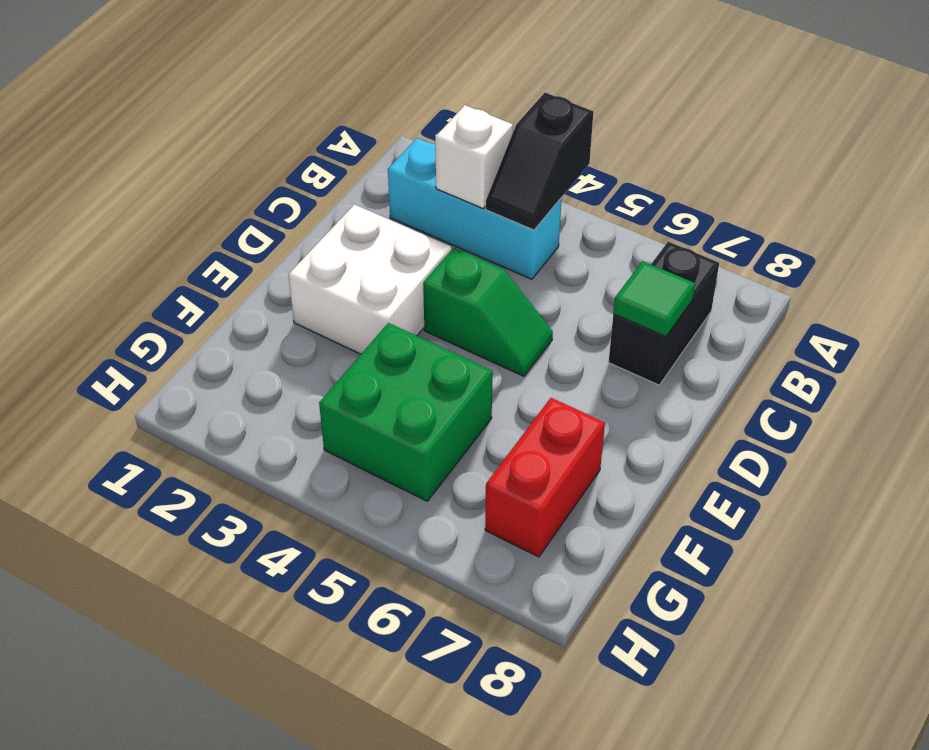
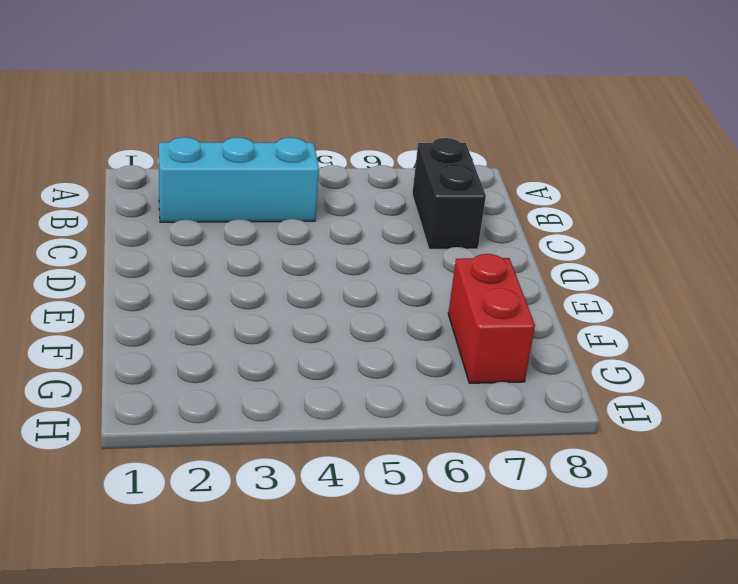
none -> white 2x2 brick [288,204,451,354]
none -> green 1x2 slope [423,248,553,376]

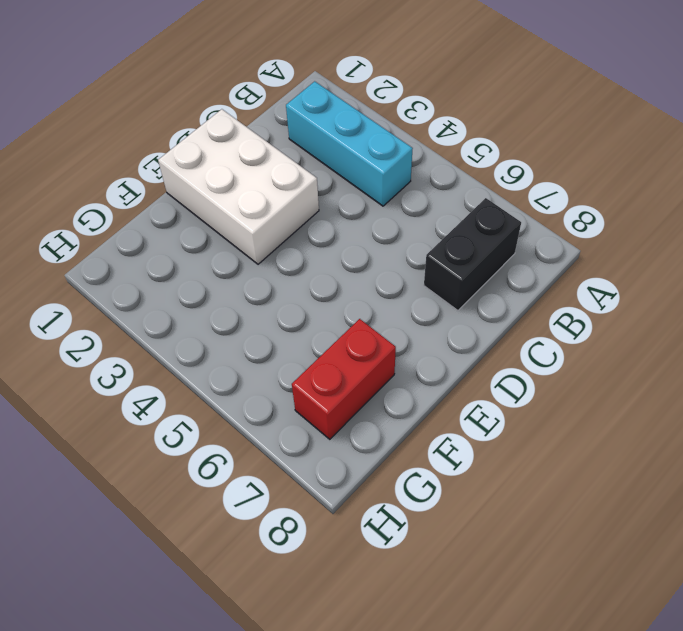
white 2x3 brick [158,109,319,264] -> white 2x2 brick [288,204,451,354]
none -> green 1x2 slope [423,248,553,376]
none -> green 2x2 brick [319,323,493,501]

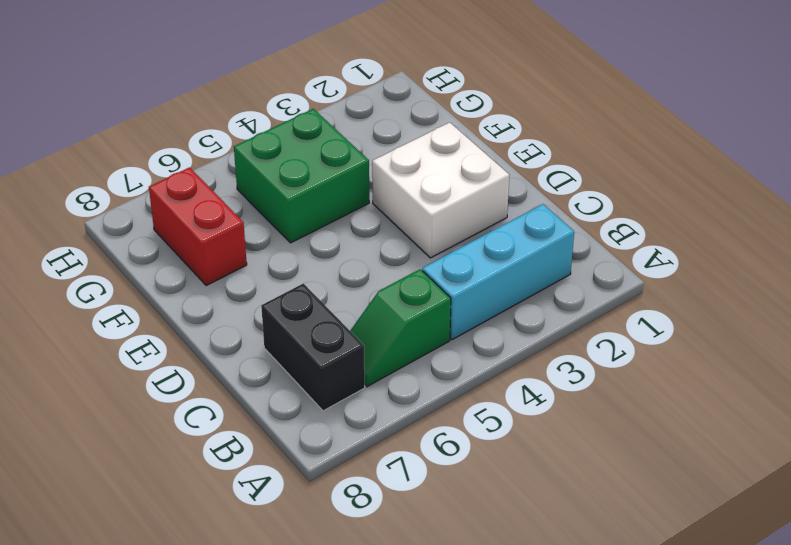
green 1x2 slope [350,269,451,387] -> green 1x2 slope moved to [423,248,553,376]
none -> black 1x2 slope [486,93,593,230]
none -> white 1x1 brick [435,105,513,208]

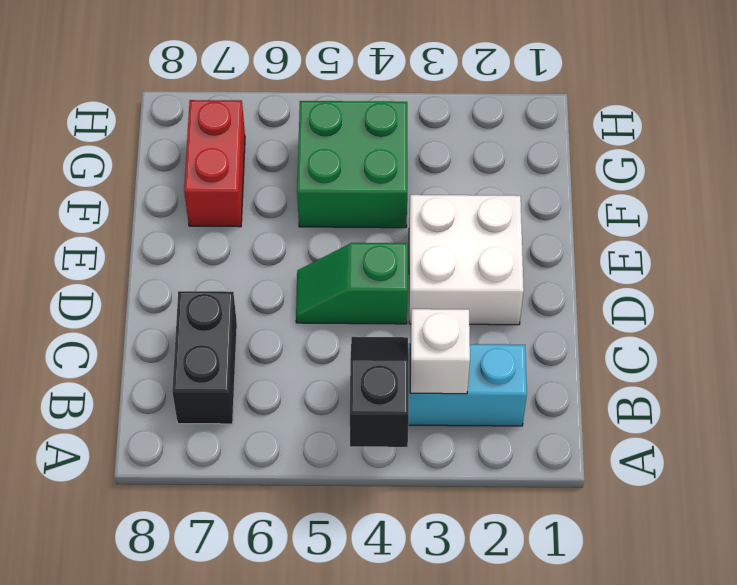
none -> green 1x1 tile [613,261,695,337]

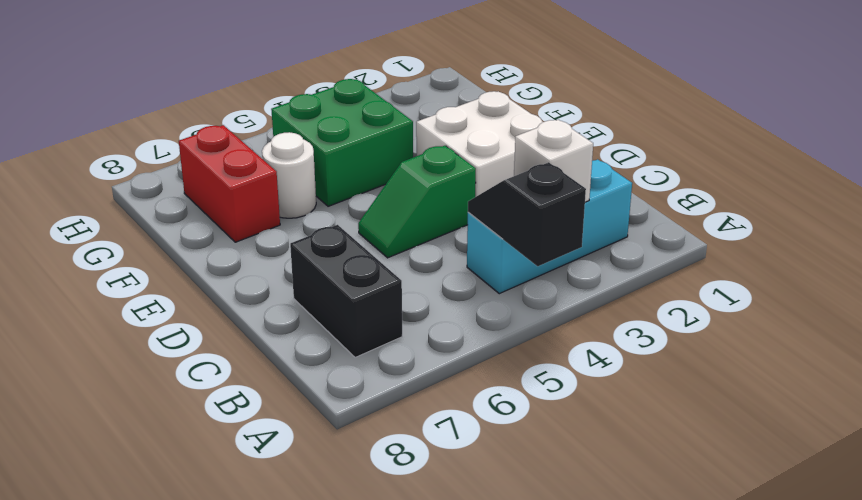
white 1x1 round brick [262,132,316,218] -> none
none -> green 1x1 tile [613,261,695,337]

